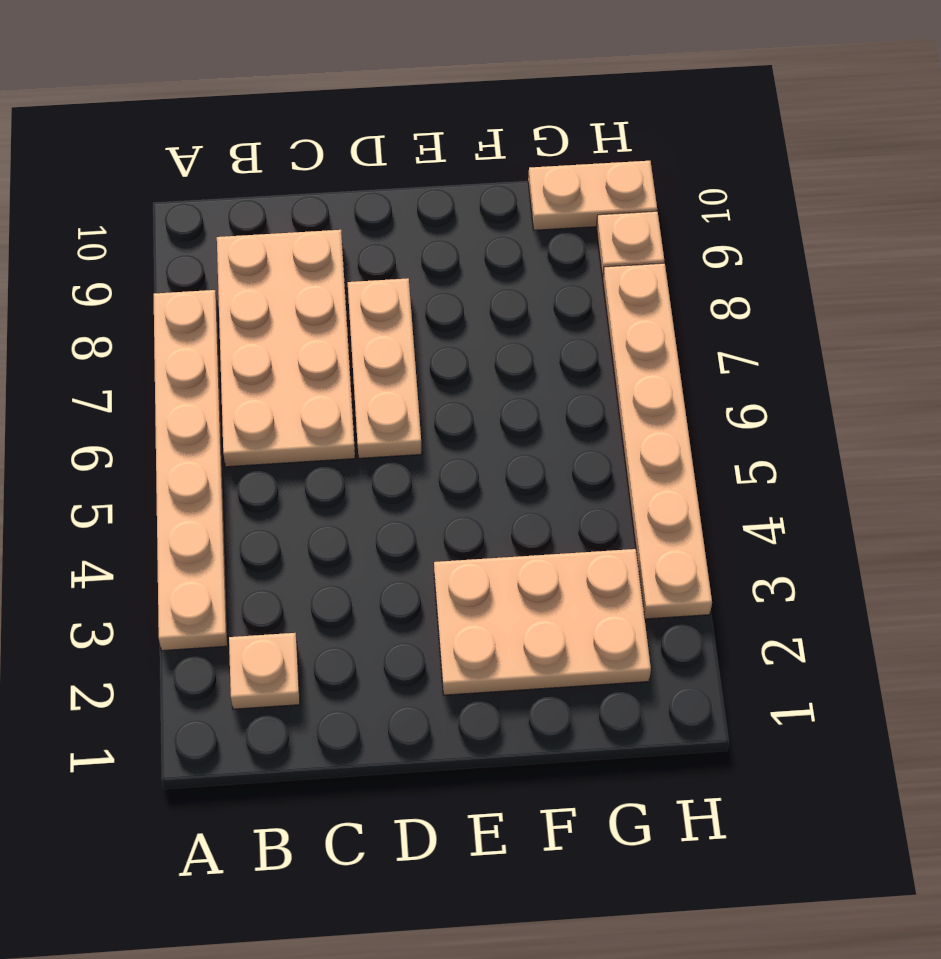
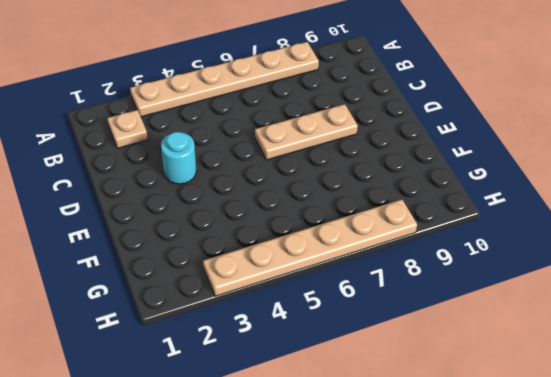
cyan 1x1 round brick [161,132,196,184] -> none
none -> tan 2x4 plate [217,230,355,467]
none -> tan 2x3 plate [434,549,651,695]

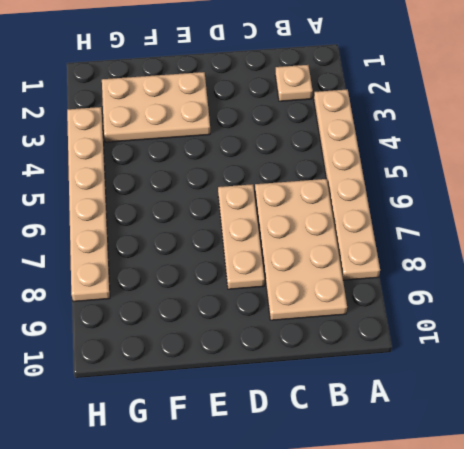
none -> tan 1x2 plate [528,161,657,230]
none -> tan 1x1 plate [596,211,664,278]

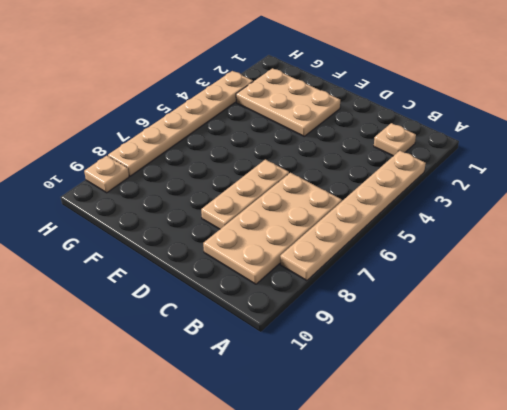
none -> tan 1x2 plate [528,161,657,230]

